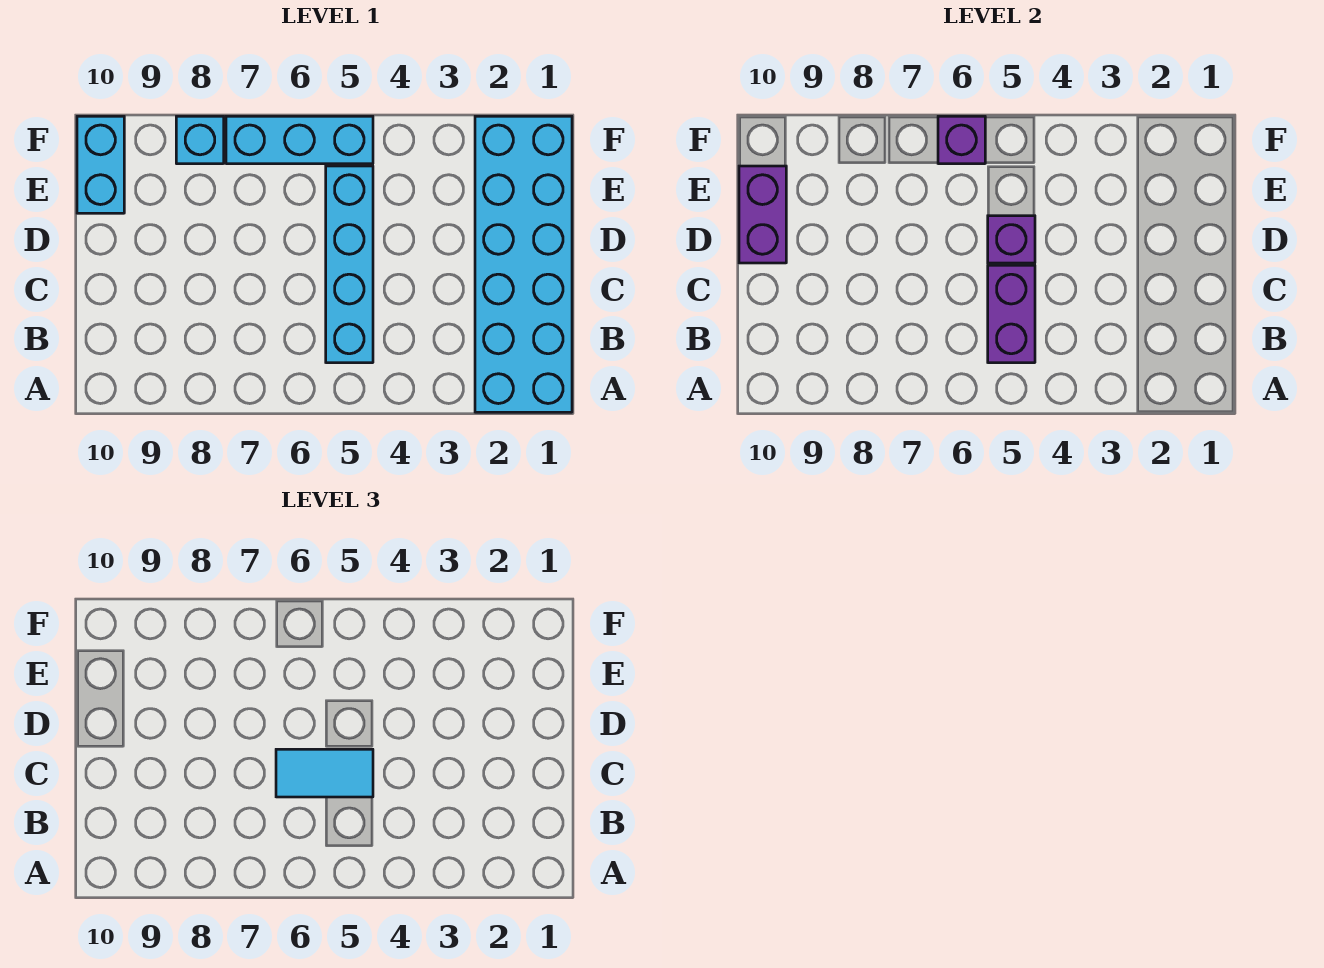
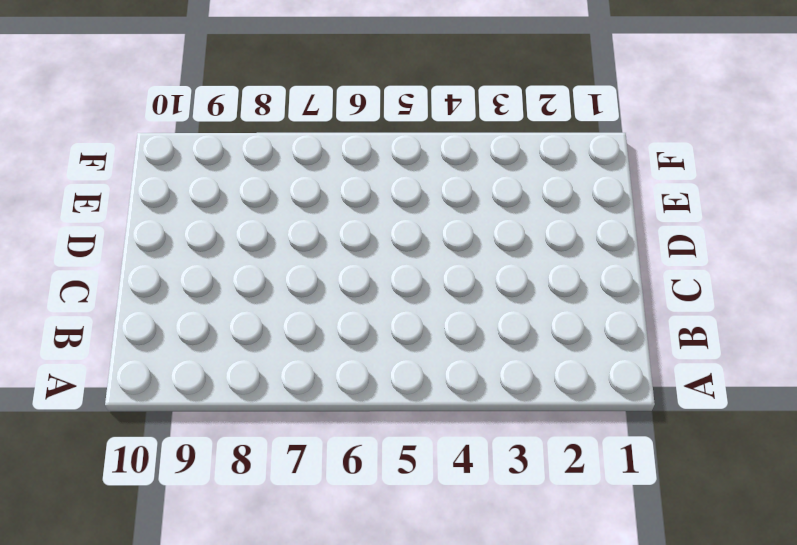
none -> cyan 2x6 brick [475,116,572,412]
none -> cyan 1x4 brick [326,166,373,363]

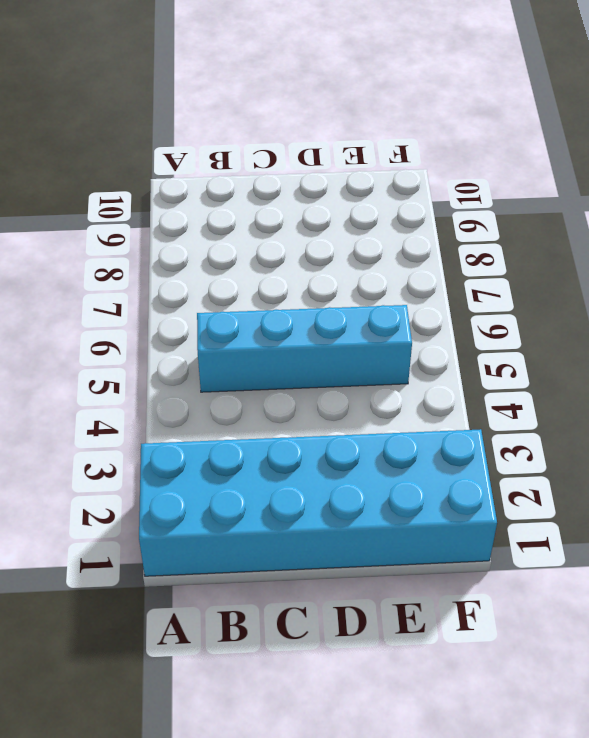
none -> cyan 1x2 brick [77,116,124,213]
none -> cyan 1x3 brick [226,116,373,164]

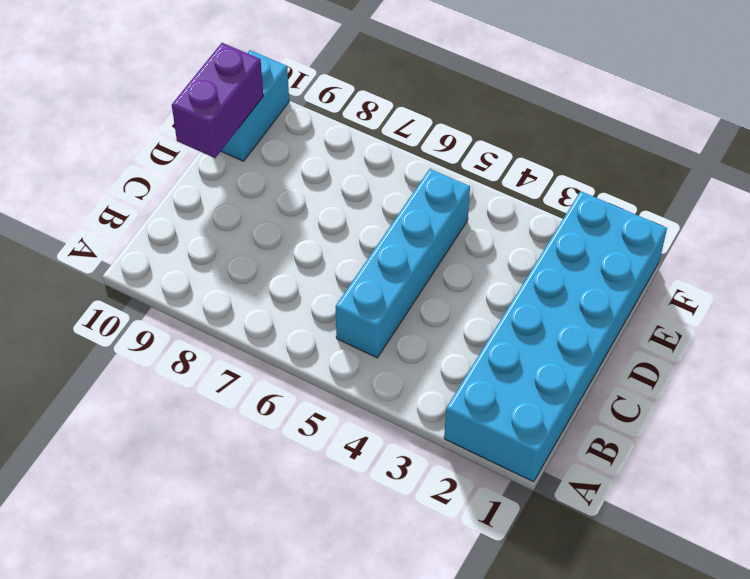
none -> cyan 1x3 brick [226,116,373,164]
none -> cyan 1x1 brick [176,116,224,164]

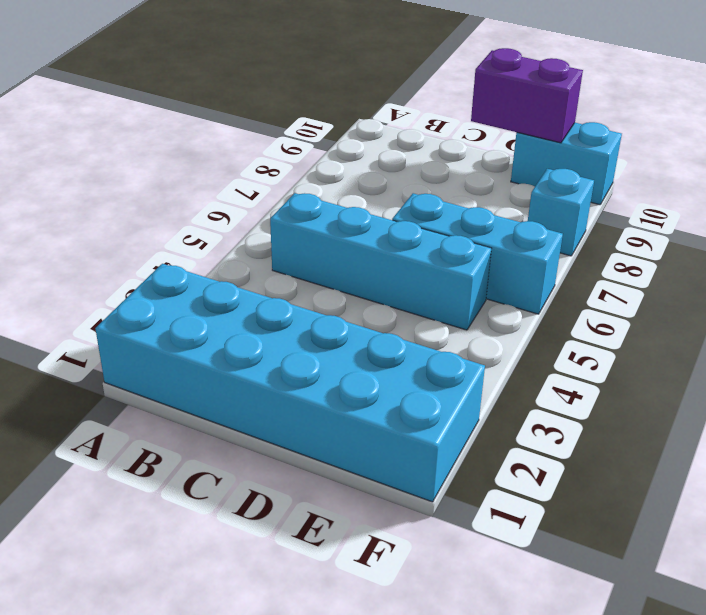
cyan 1x3 brick [392,193,563,314] -> cyan 1x3 brick turned to [226,116,373,164]
none -> purple 1x2 brick [988,265,1035,363]
none -> purple 1x1 brick [988,216,1035,263]

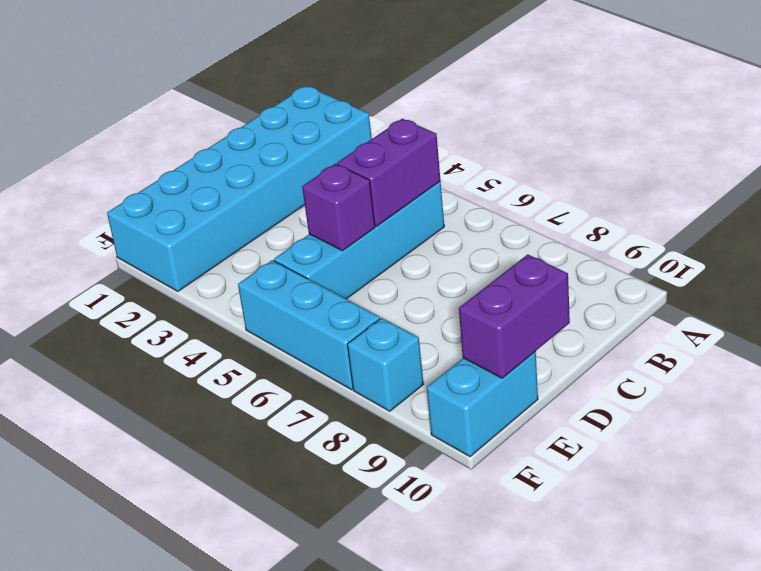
none -> purple 1x1 brick [938,116,985,164]
none -> cyan 1x2 tile [276,749,373,797]

